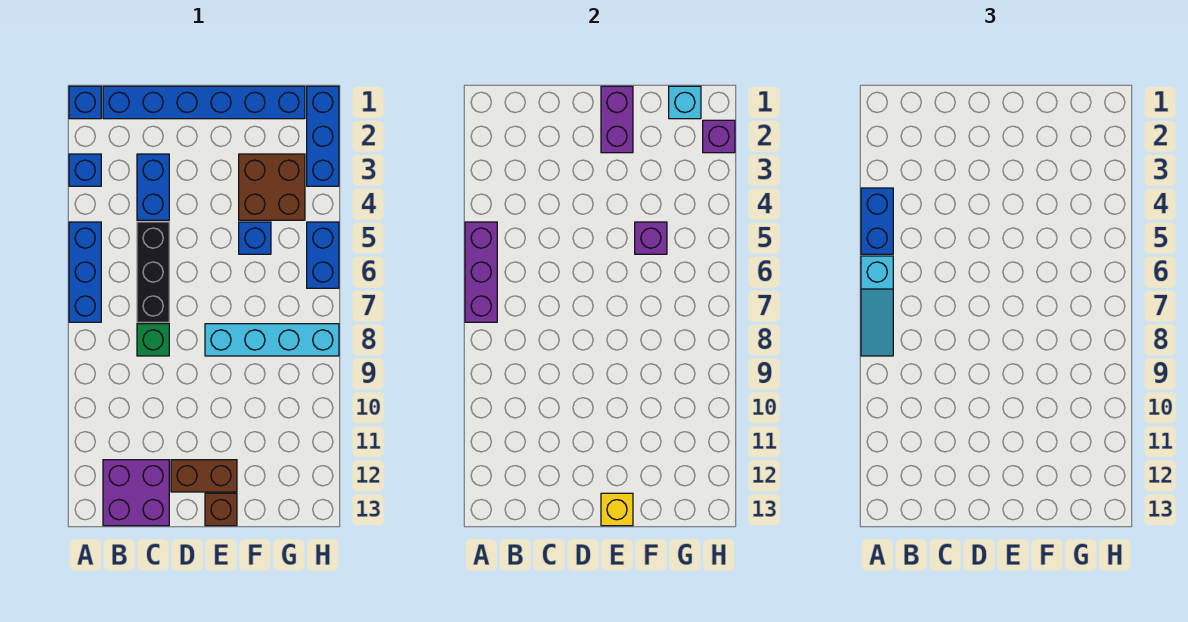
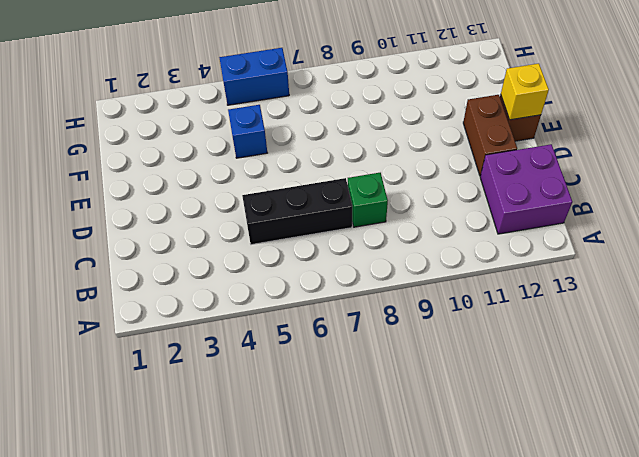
none -> blue 1x1 brick [69,86,101,119]
none -> blue 1x1 brick [69,154,101,186]
none -> blue 1x3 brick [69,222,101,322]

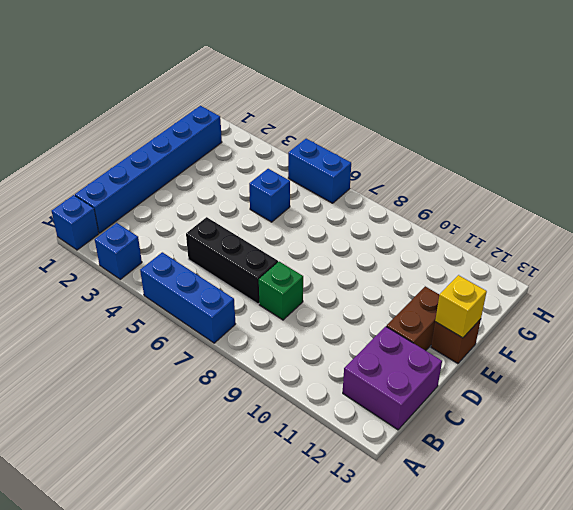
none -> blue 1x2 brick [137,154,169,220]
none -> cyan 1x4 brick [205,324,339,356]
none -> brown 2x2 brick [239,154,305,220]

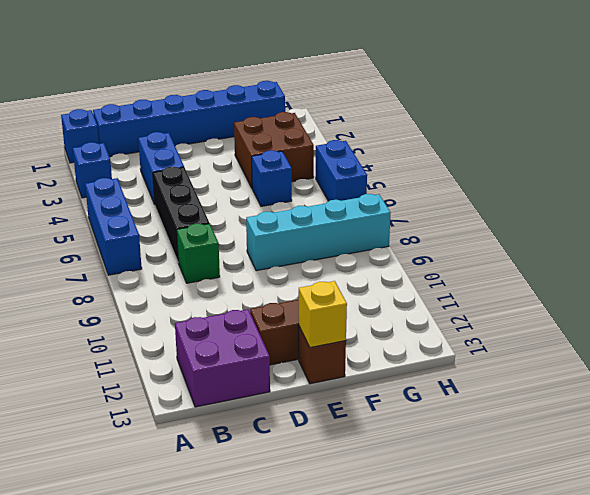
none -> blue 1x3 brick [307,86,339,186]
none -> purple 1x3 brick [465,222,497,322]
none -> purple 1x2 brick [601,86,633,153]

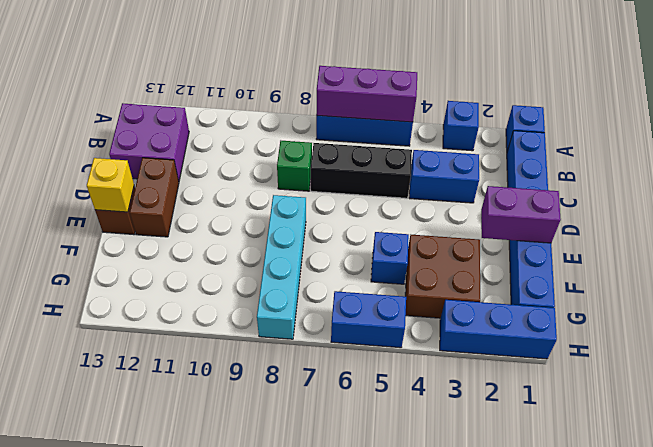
none -> purple 1x1 brick [635,222,667,254]
none -> cyan 1x1 brick [669,86,701,119]
none -> purple 1x1 brick [703,120,735,153]

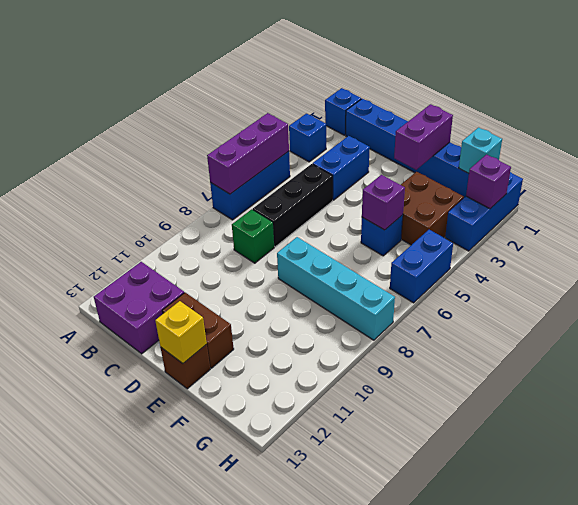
none -> blue 1x2 brick [861,188,893,254]
none -> cyan 1x3 slope [861,256,893,356]

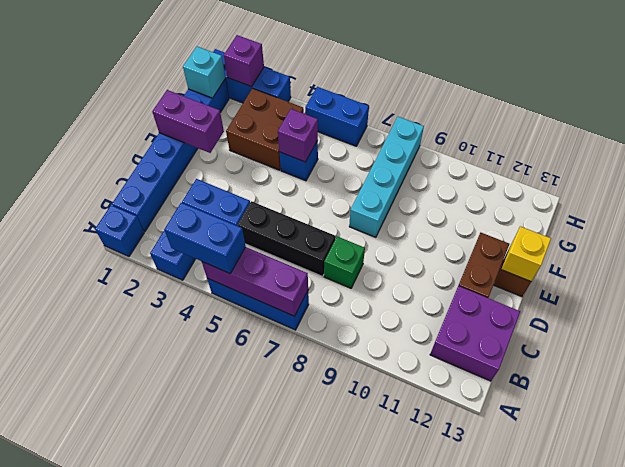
none -> cyan 1x3 slope [861,256,893,356]

